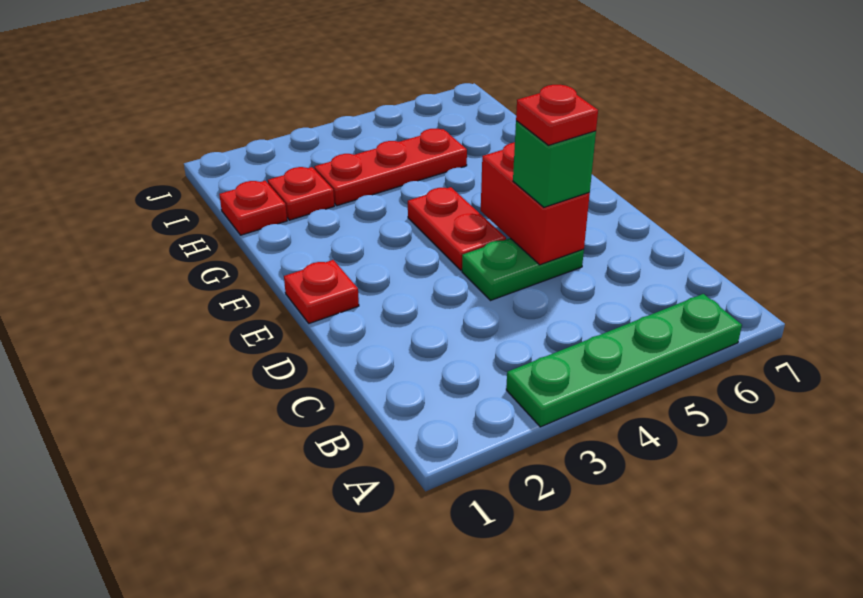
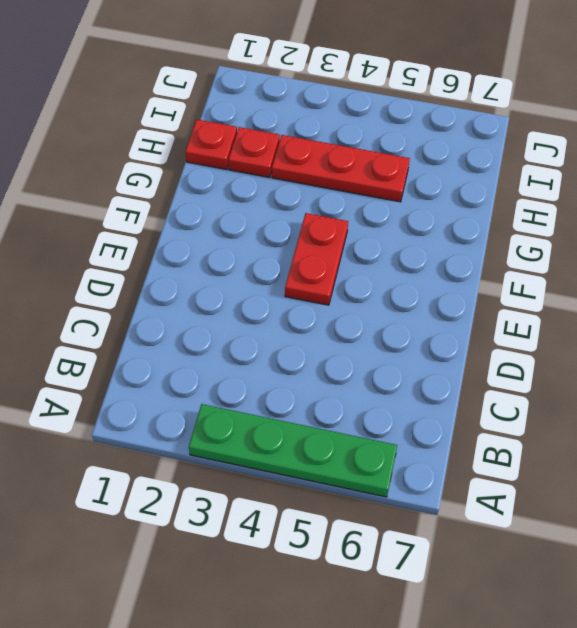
none -> green 1x2 plate [462,238,584,301]
none -> red 1x1 plate [284,260,359,323]

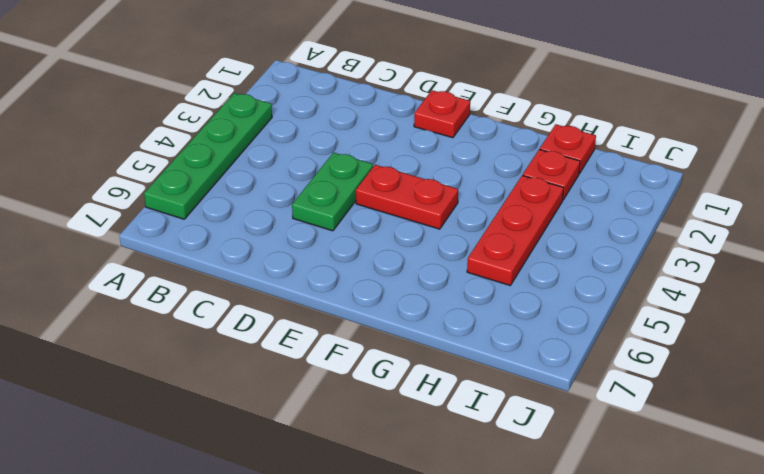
none -> red 1x2 brick [481,142,590,265]
none -> green 1x1 brick [513,121,596,207]

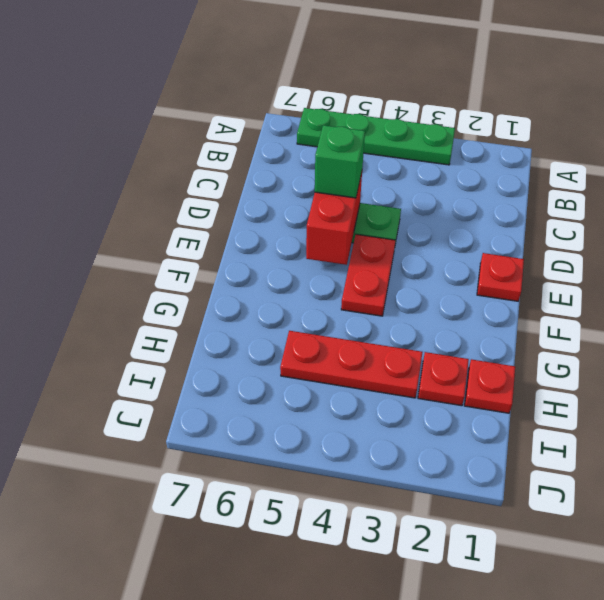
none -> red 1x1 plate [516,85,598,145]

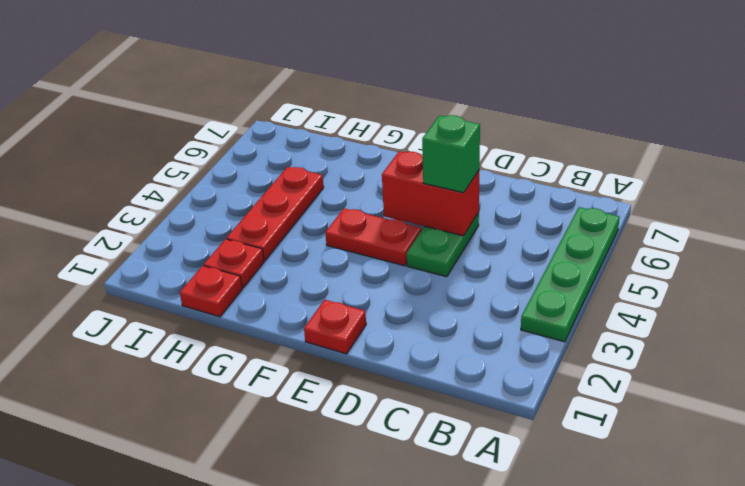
none -> red 1x1 plate [516,85,598,145]

